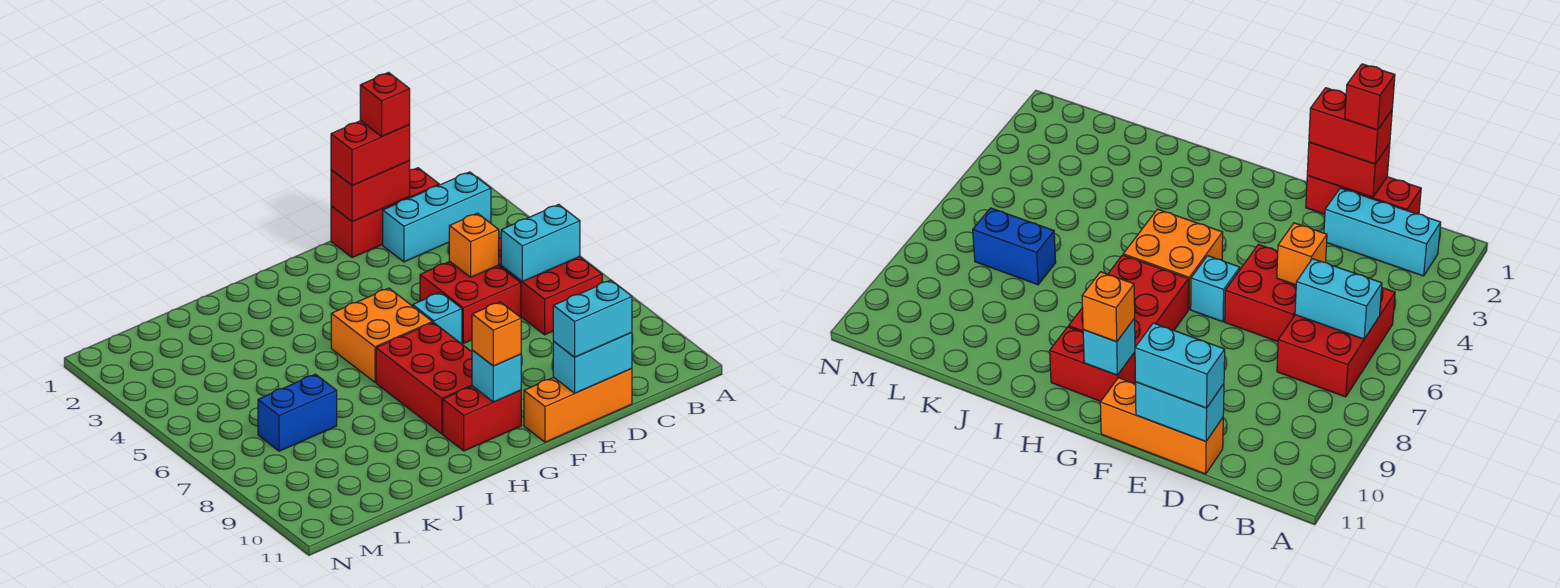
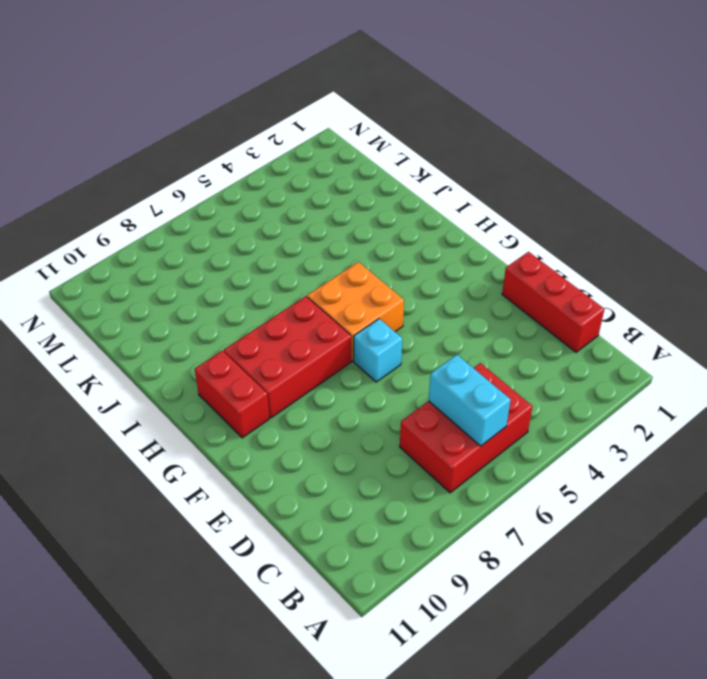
none -> cyan 1x3 brick [383,172,491,262]
none -> red 2x2 brick [420,261,521,343]
none -> orange 1x3 brick [524,369,632,442]

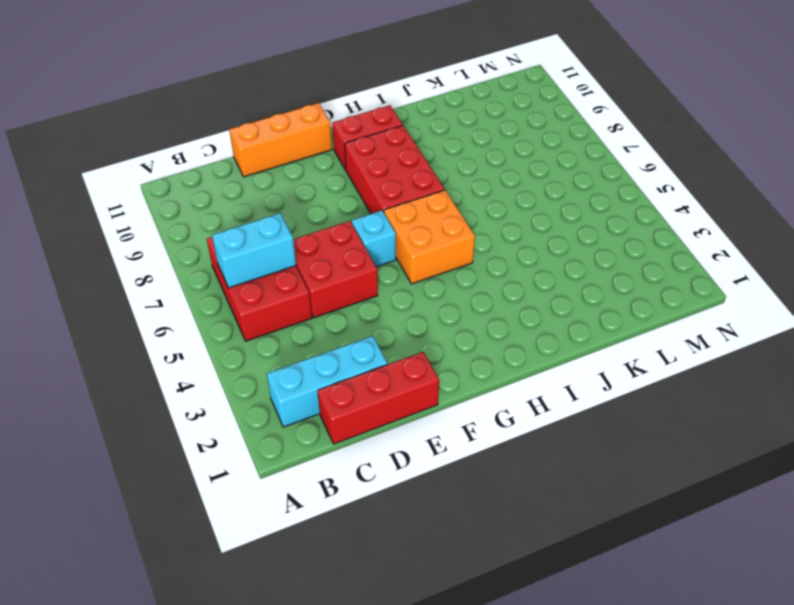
none -> blue 1x2 brick [258,374,337,451]
none -> red 1x2 brick [331,161,410,222]
none -> orange 1x1 brick [449,213,499,277]

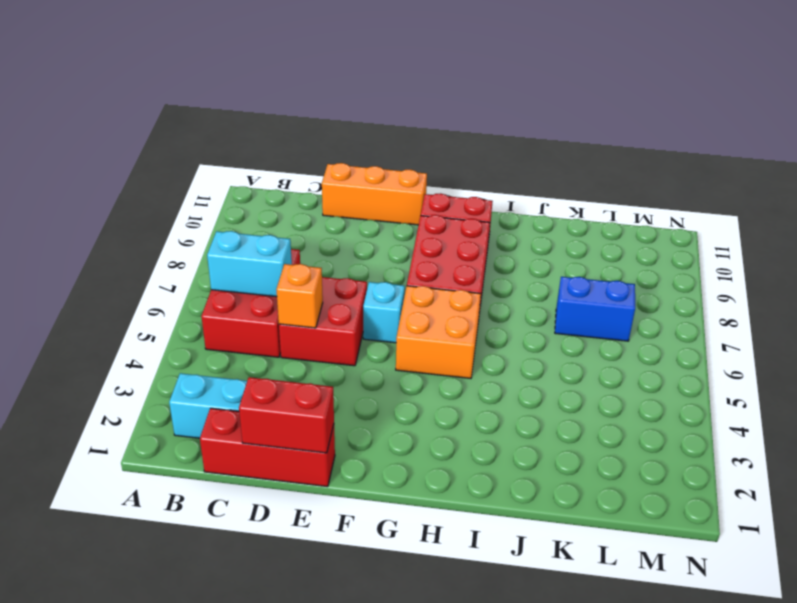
none -> cyan 1x2 brick [553,333,632,393]
none -> cyan 1x1 brick [472,350,521,402]
none -> red 1x2 brick [331,121,410,186]

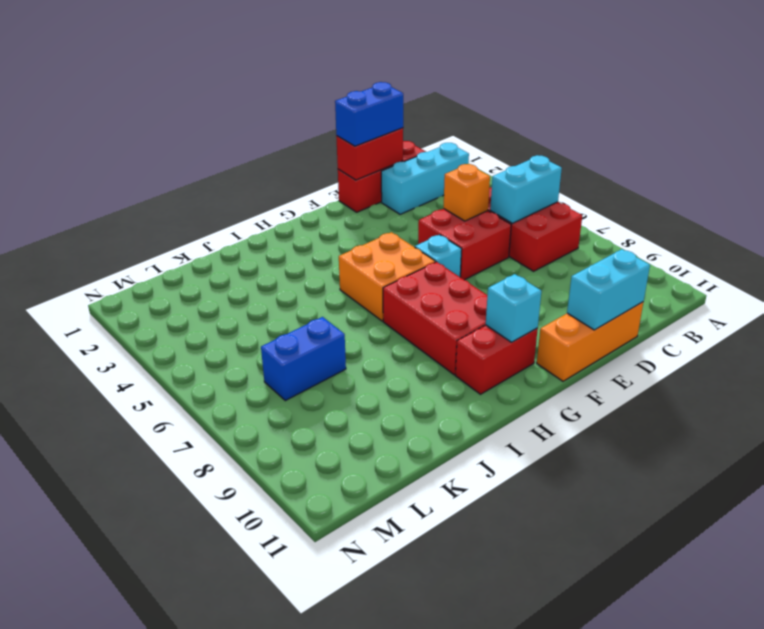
blue 1x2 brick [335,82,403,146] -> red 1x2 brick [331,121,410,186]
none -> cyan 1x2 brick [553,280,632,357]
none -> orange 1x1 brick [472,302,521,366]
none -> red 1x1 brick [360,73,410,136]

